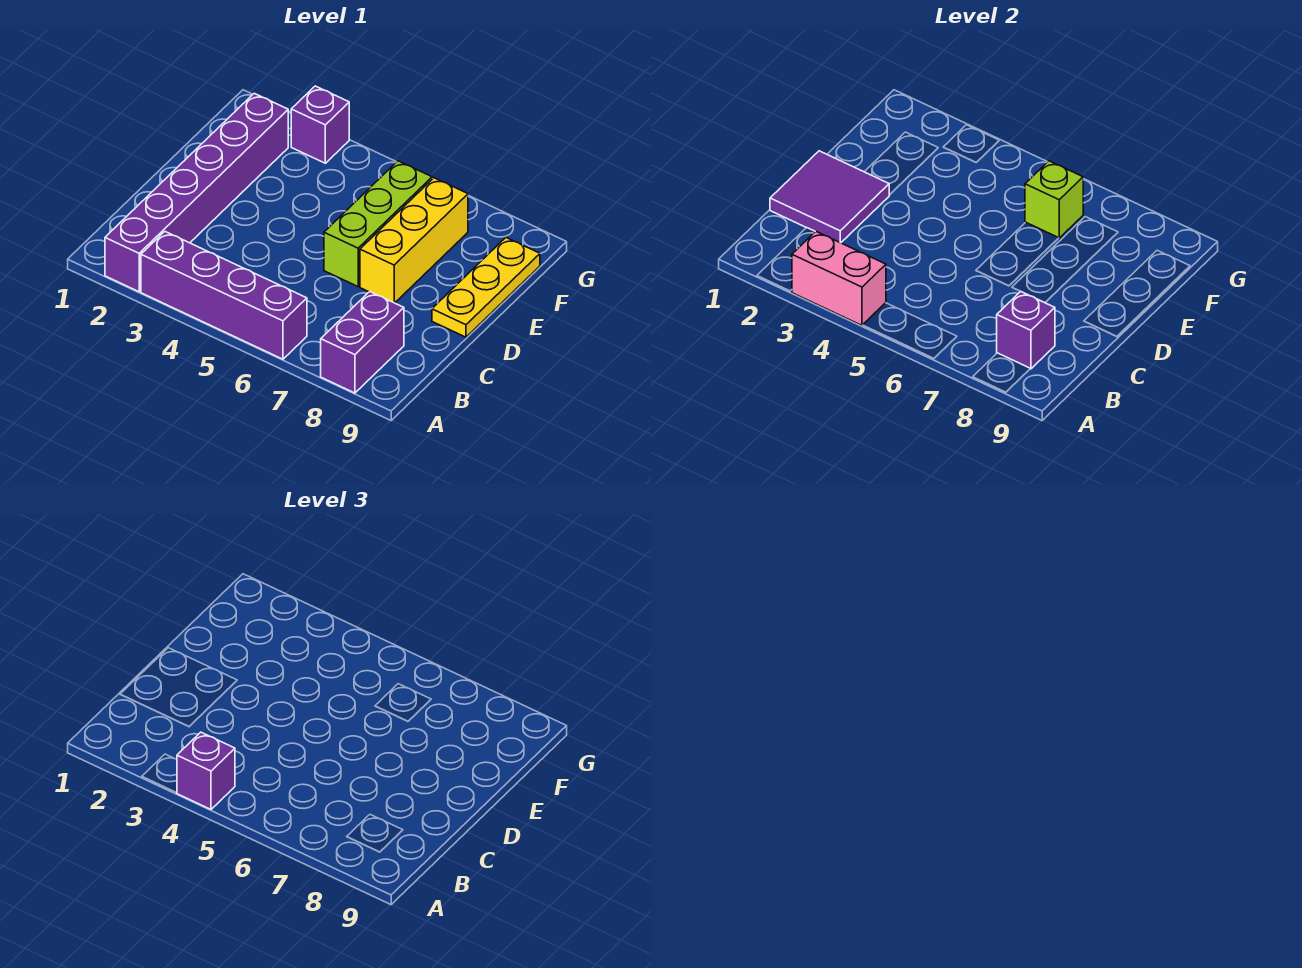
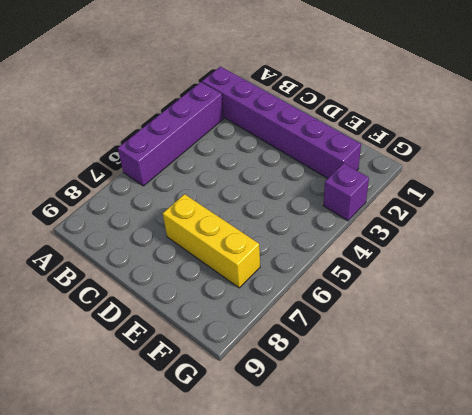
none -> purple 1x2 brick [321,292,404,393]
none -> lime 1x3 brick [324,161,432,286]
none -> yellow 1x3 plate [432,238,540,337]

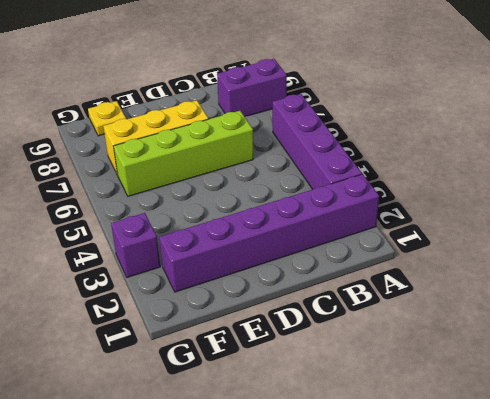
lime 1x4 brick [114,111,253,196] -> lime 1x3 brick [324,161,432,286]
yellow 1x1 plate [88,101,126,136] -> yellow 1x3 plate [432,238,540,337]
none -> pink 1x2 brick [792,232,886,325]
none -> purple 1x1 brick [997,291,1055,369]
none -> purple 2x2 tile [770,151,889,243]

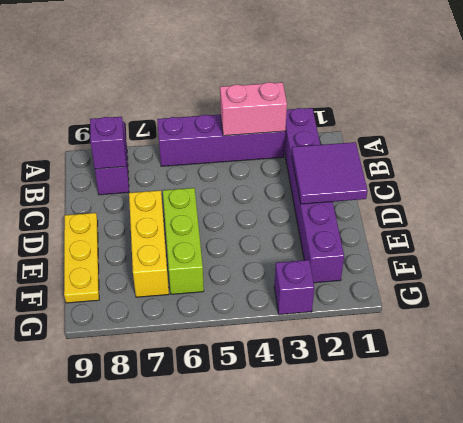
none -> lime 1x1 brick [1025,161,1083,238]
none -> purple 1x1 brick [177,732,235,809]

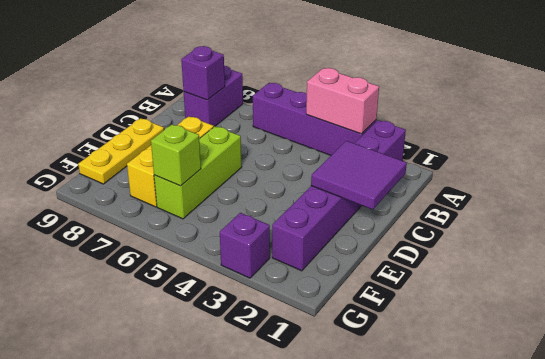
none -> purple 1x1 brick [177,732,235,809]

